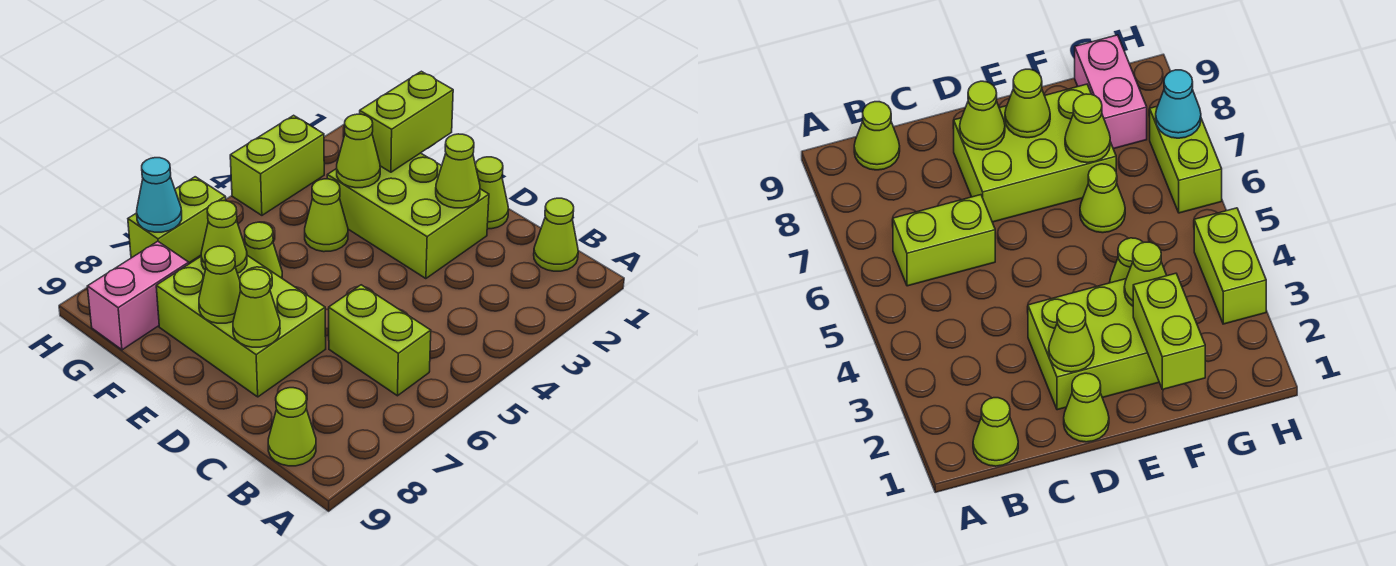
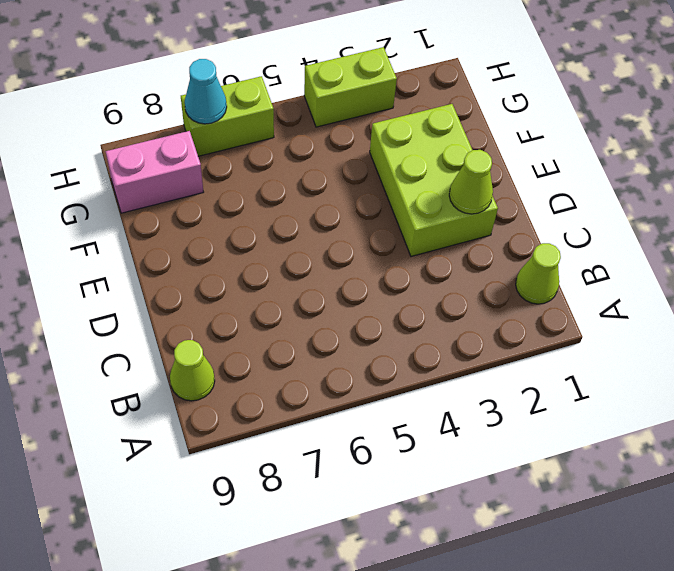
none -> lime 1x2 brick [329,285,431,396]
none -> lime 1x1 cone [475,157,508,229]
none -> lime 2x3 brick [156,255,326,397]

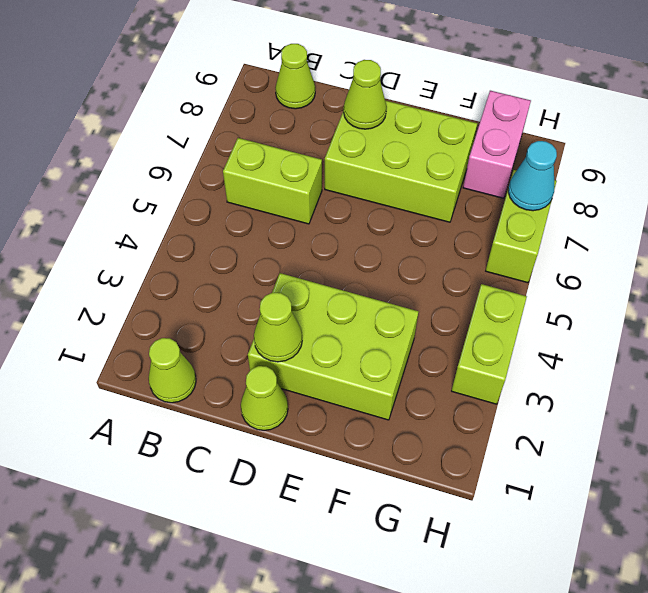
none -> lime 1x1 cone [305,179,348,252]
none -> lime 1x1 cone [245,222,282,278]
none -> lime 1x1 cone [199,246,240,323]

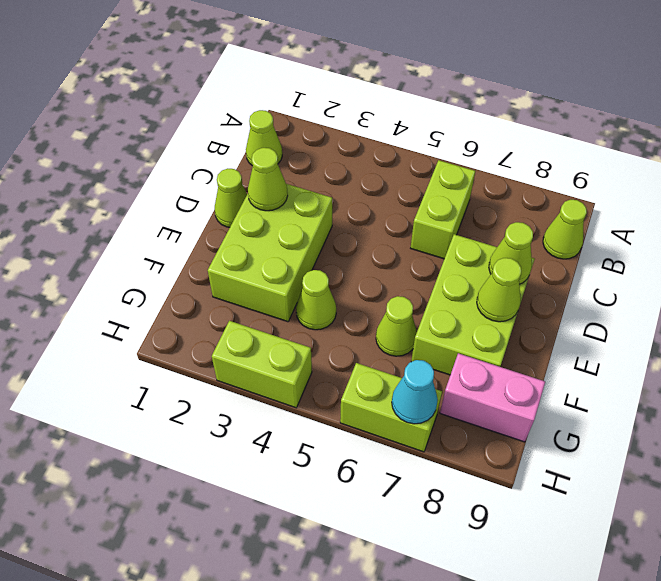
none -> lime 1x2 brick [360,71,453,172]
none -> lime 1x1 cone [337,114,380,188]
none -> lime 1x1 cone [201,201,247,273]

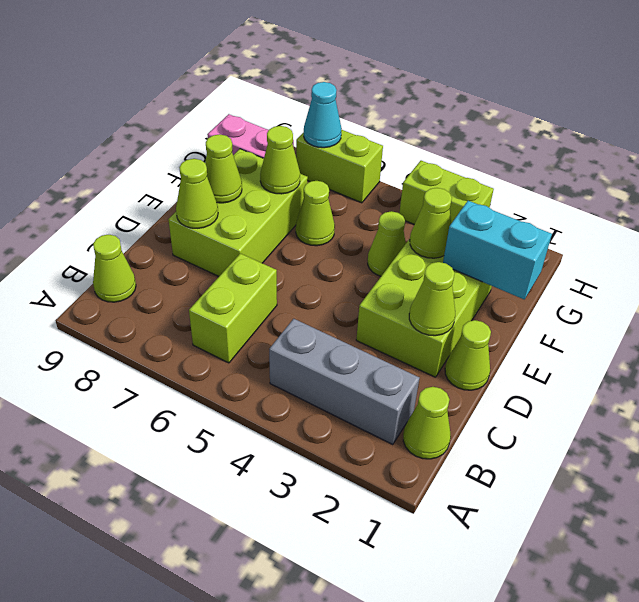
grey 1x3 brick [269,319,420,445] -> none
cyan 1x2 brick [443,201,552,300] -> lime 1x2 brick [360,71,453,172]

